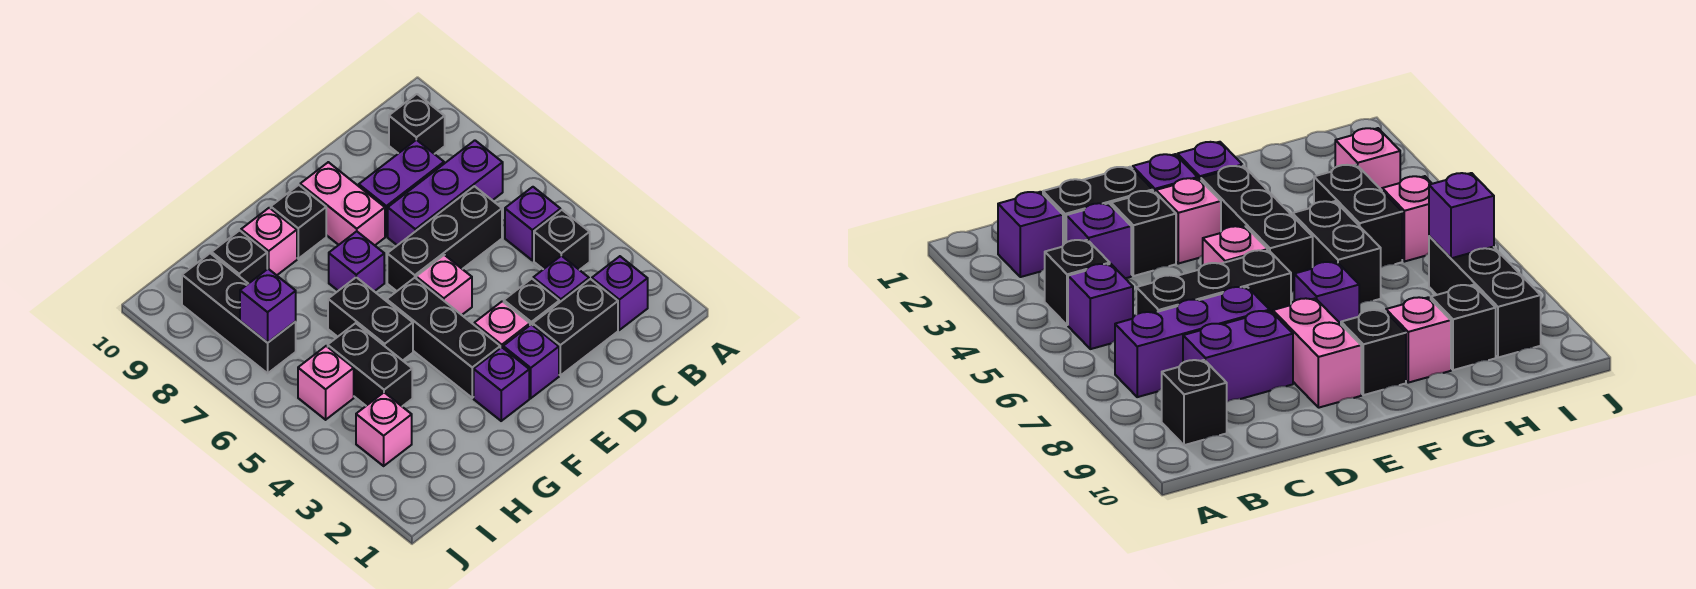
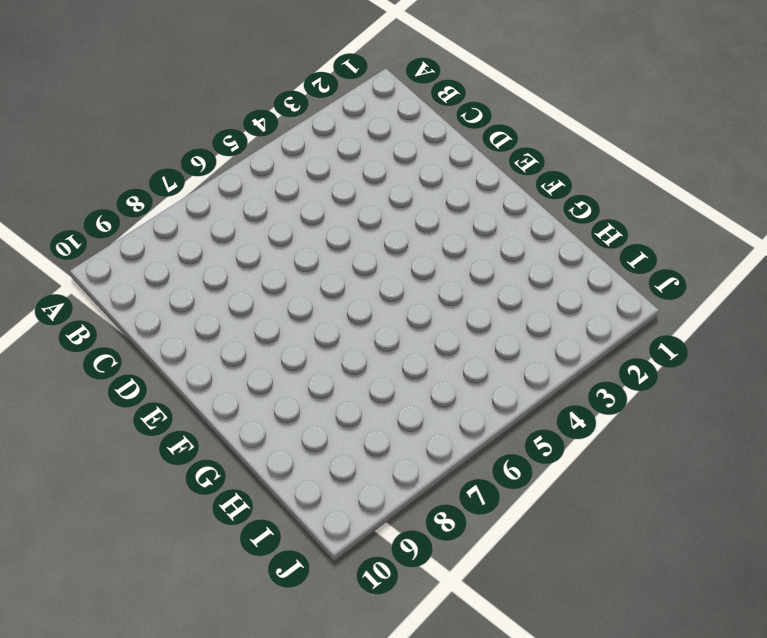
none -> purple 1x1 brick [592,256,648,330]
none -> black 1x1 brick [534,210,590,270]
none -> purple 1x1 brick [505,187,561,260]

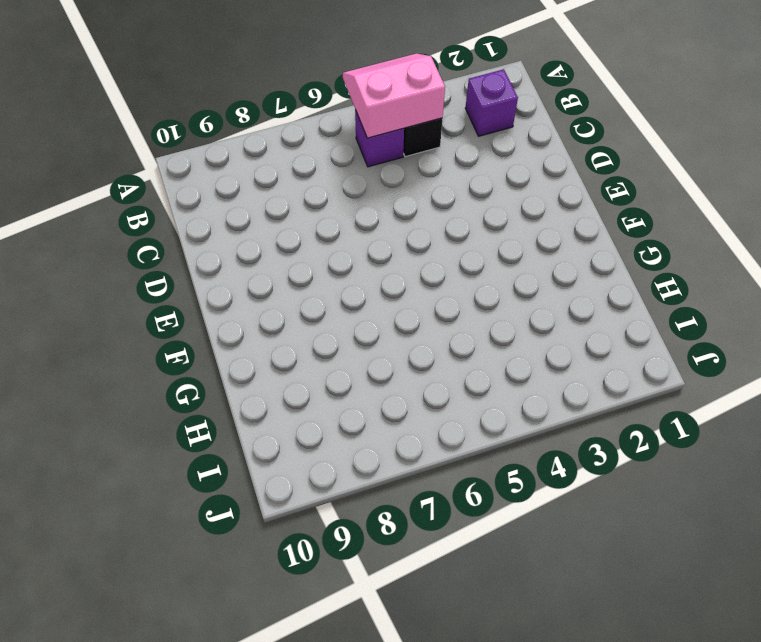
pink 2x2 slope [343,53,445,138] -> none
none -> purple 1x3 brick [388,140,503,245]
none -> black 1x1 brick [389,94,445,154]
none -> black 1x2 brick [533,279,618,375]

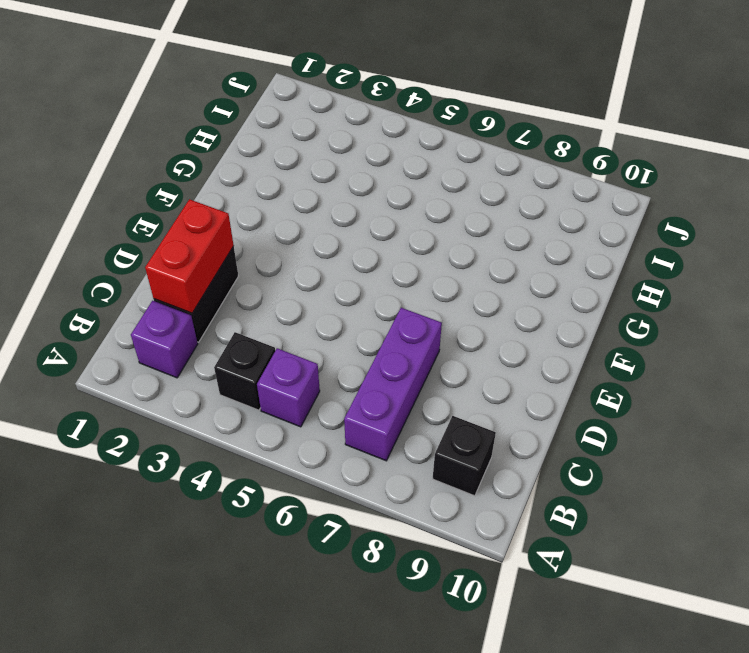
red 1x2 brick [145,199,234,313] -> none
none -> purple 1x1 brick [533,256,589,303]
none -> black 1x3 brick [387,186,502,291]
none -> purple 1x2 brick [359,140,444,236]

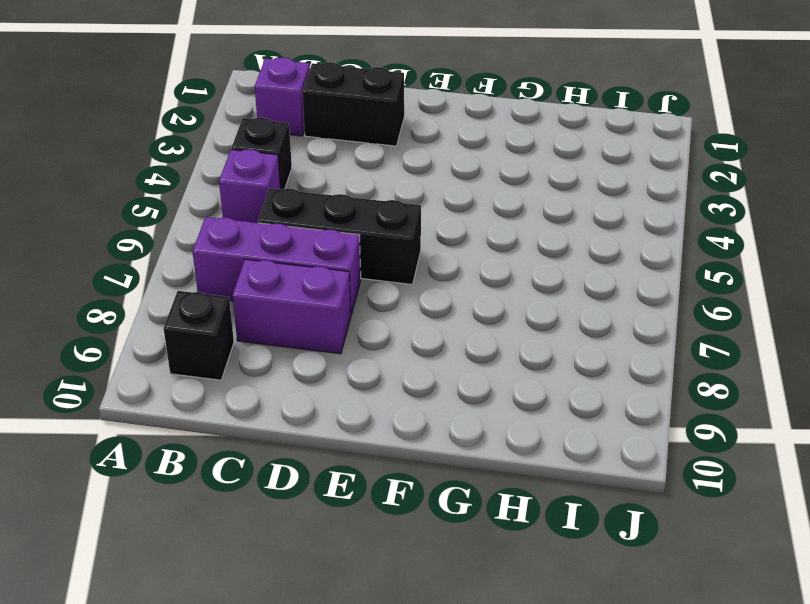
none -> purple 1x1 brick [533,256,589,303]
none -> black 1x1 brick [504,279,559,325]
none -> purple 1x1 brick [503,324,559,398]

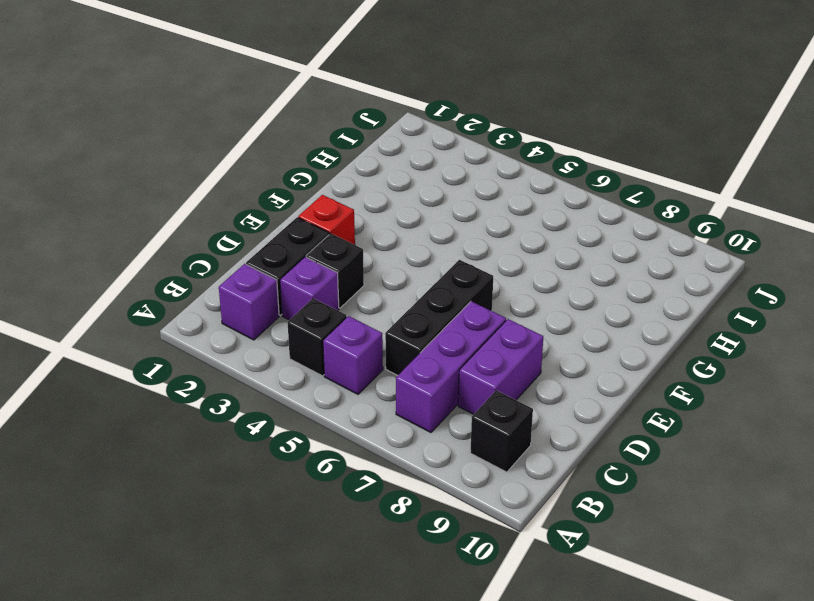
red 1x1 brick [298,195,355,245] -> purple 1x1 brick [503,324,559,398]
none -> pink 1x1 brick [474,301,530,348]
none -> pink 1x1 brick [416,255,472,315]
none -> pink 1x2 brick [300,162,385,245]

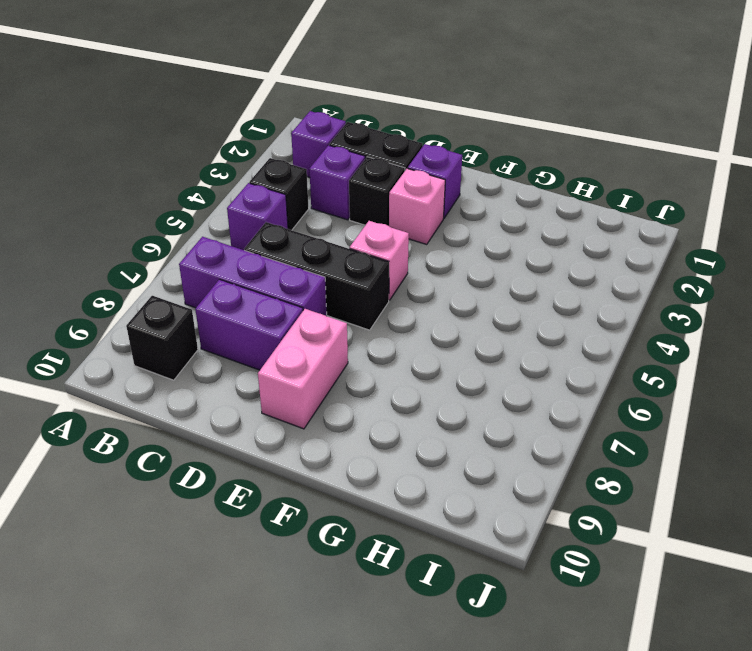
none -> purple 1x1 brick [474,347,529,421]
none -> black 1x3 brick [387,278,500,398]
none -> purple 1x1 brick [329,231,384,291]

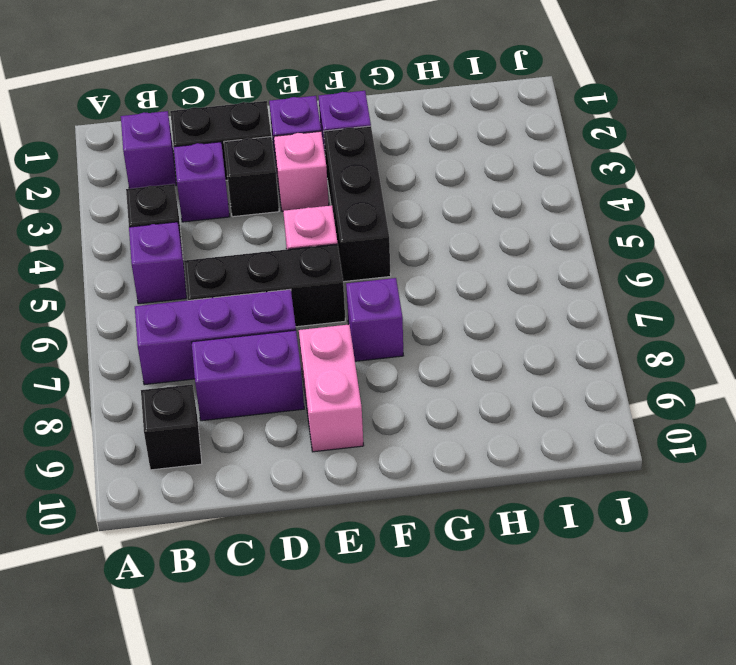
none -> black 1x1 brick [271,185,326,259]
none -> black 1x2 brick [328,277,413,360]
none -> pink 1x1 brick [241,208,297,275]

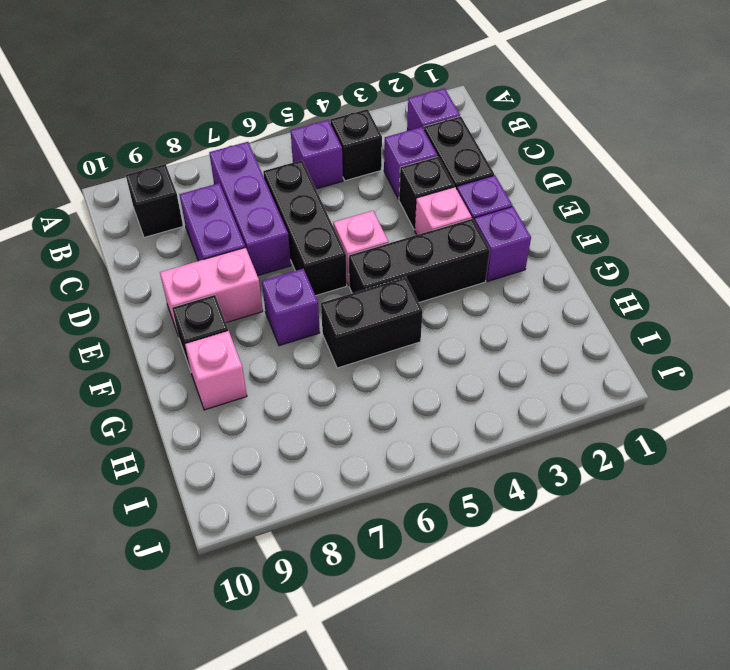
none -> black 1x2 brick [328,323,412,406]
none -> black 1x1 brick [212,230,267,284]
none -> pink 1x1 brick [356,392,412,466]

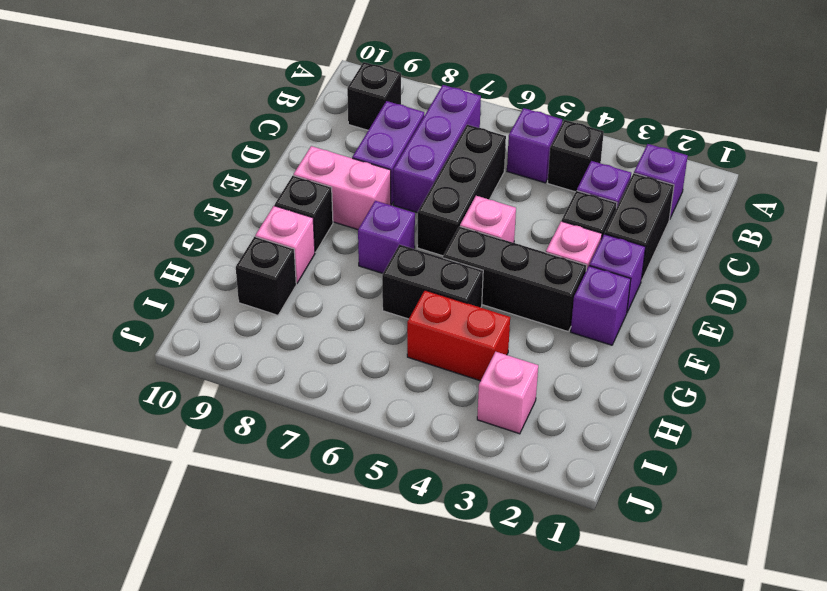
red 1x2 brick [407,290,510,381] -> black 1x2 brick [328,323,412,406]
none -> pink 1x1 brick [298,346,354,420]
none -> black 1x3 brick [182,253,296,373]
none -> purple 1x1 brick [240,269,296,343]

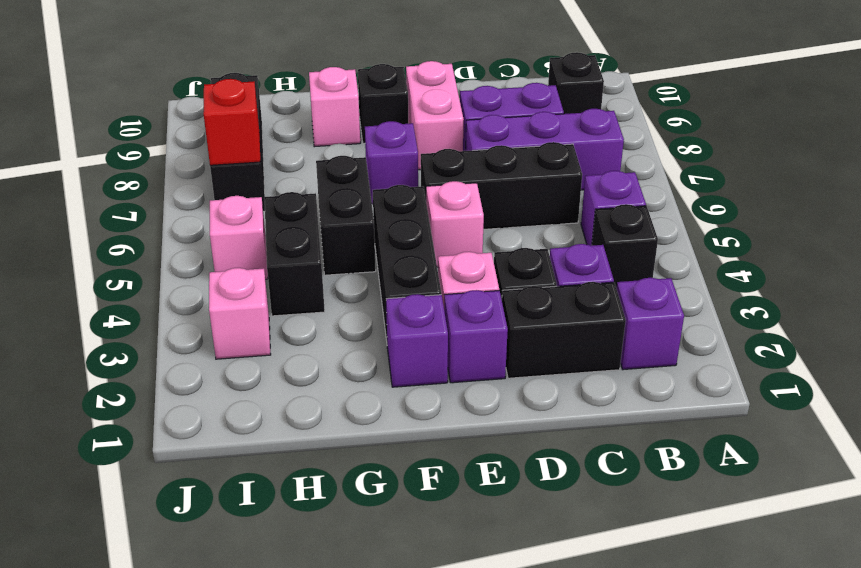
red 1x1 brick [203,79,260,165] -> purple 1x1 brick [240,269,296,343]
none -> black 1x1 brick [212,230,267,284]

